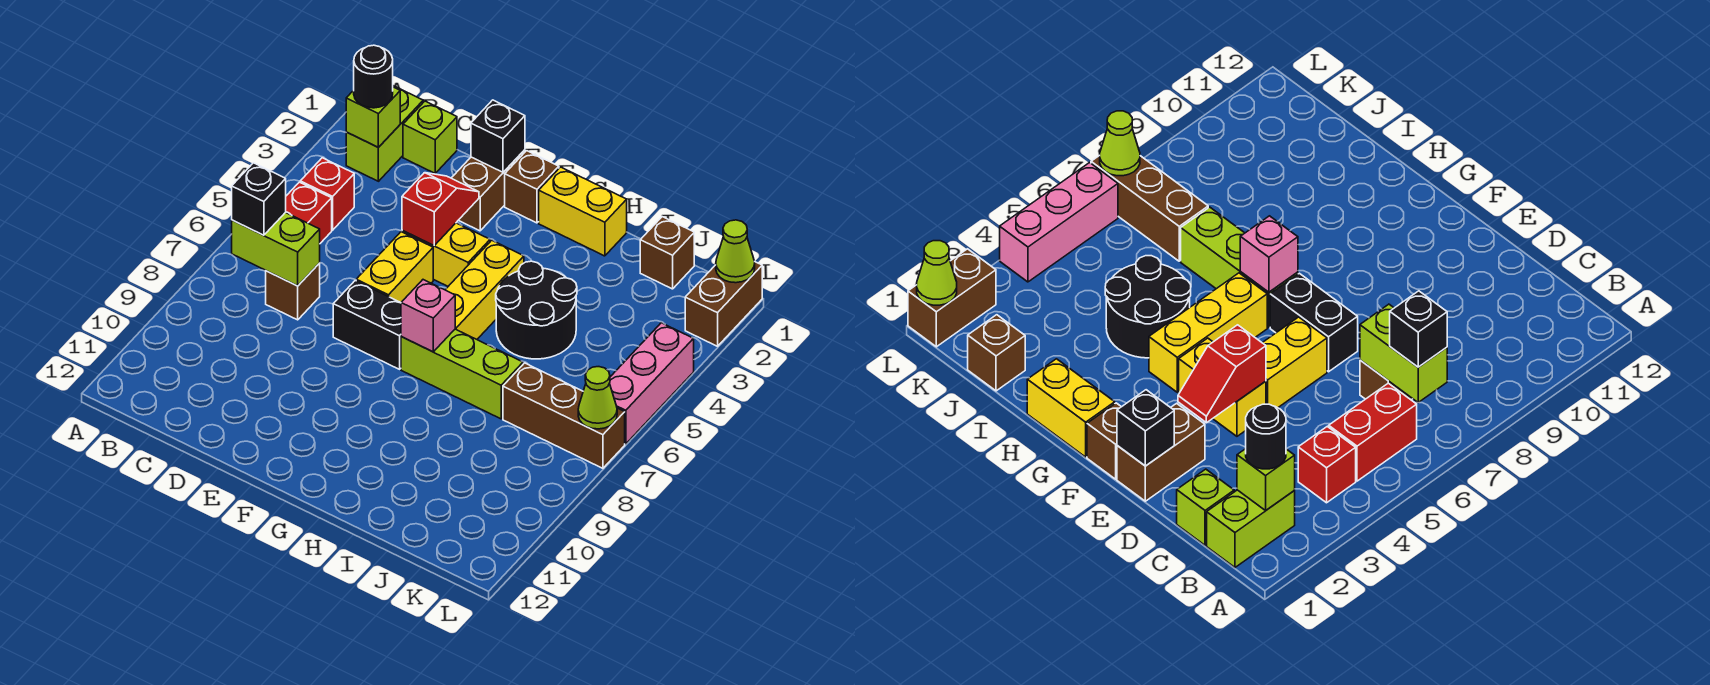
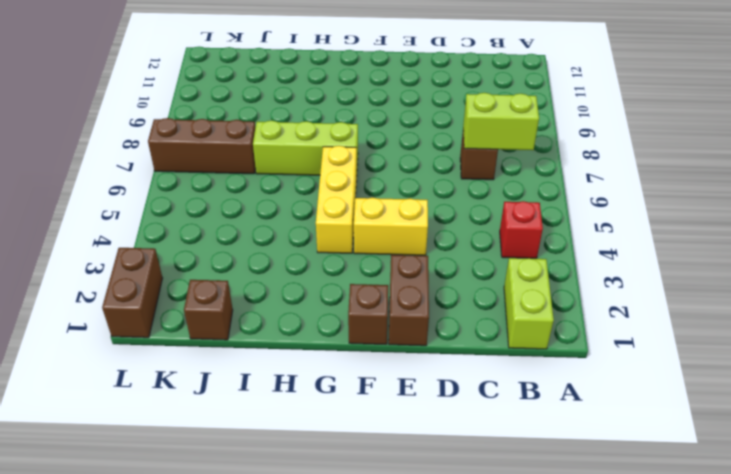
none -> red 1x2 brick [286,182,332,243]
none -> lime 1x1 brick [403,101,457,173]
none -> yellow 1x2 brick [356,232,433,302]

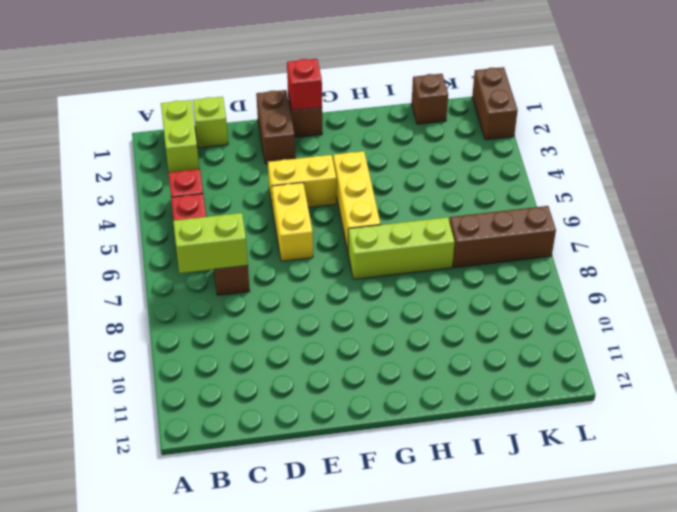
red 1x1 brick [287,59,322,111] -> none
none -> black 1x2 brick [333,281,401,369]
none -> yellow 1x2 brick [539,167,627,256]
none -> black 2x2 round brick [496,261,577,359]

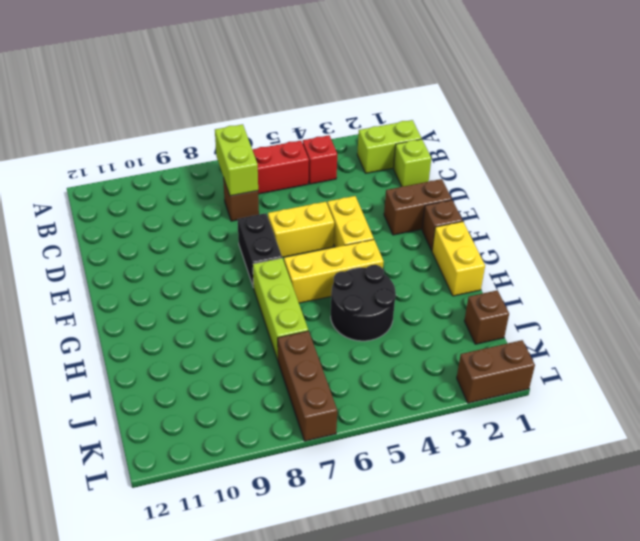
none -> pink 1x3 brick [609,323,694,444]
none -> lime 1x1 brick [346,87,400,147]
none -> black 1x1 brick [471,100,525,172]

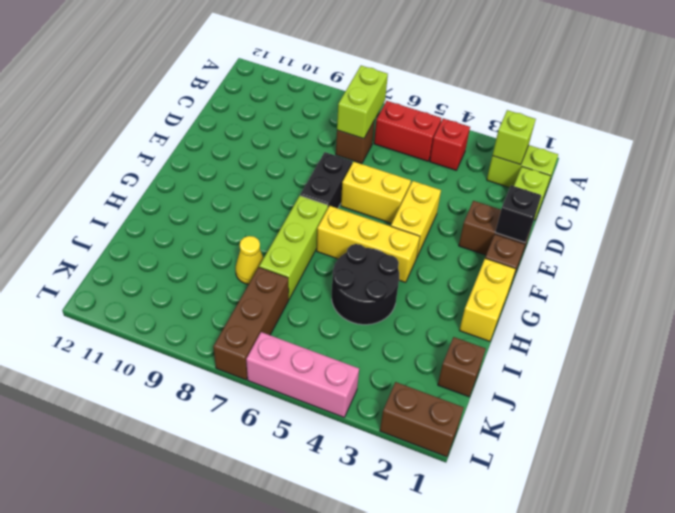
yellow 1x1 cone [236,236,264,284] -> none
none -> red 1x2 slope [402,173,479,246]
none -> pink 1x1 brick [401,280,455,352]
none -> lime 1x1 cone [716,220,755,283]

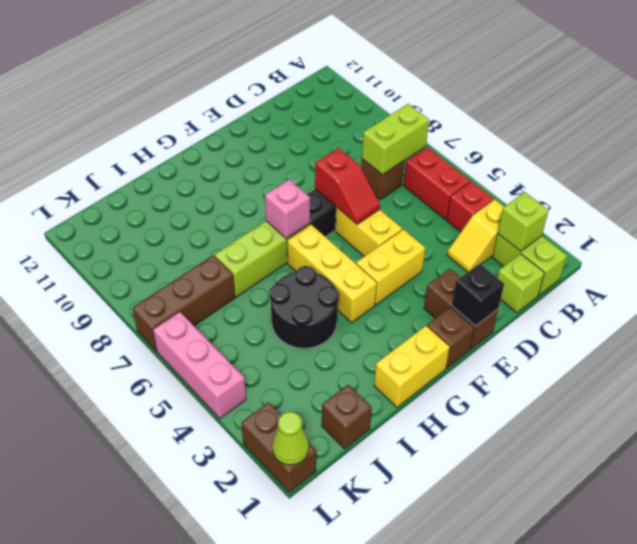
yellow 1x2 slope [447,200,504,272] -> none
red 1x2 slope [315,148,380,224] -> red 1x2 slope moved to [402,173,479,246]
none -> lime 1x1 cone [578,367,617,429]
none -> black 1x1 round brick [354,45,393,108]
none -> black 1x1 brick [232,163,286,235]

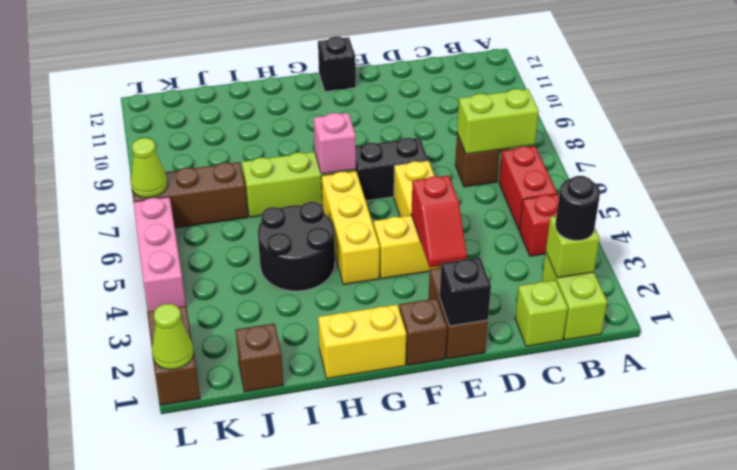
black 1x1 brick [318,37,356,92] -> black 1x1 brick moved to [232,163,286,235]

